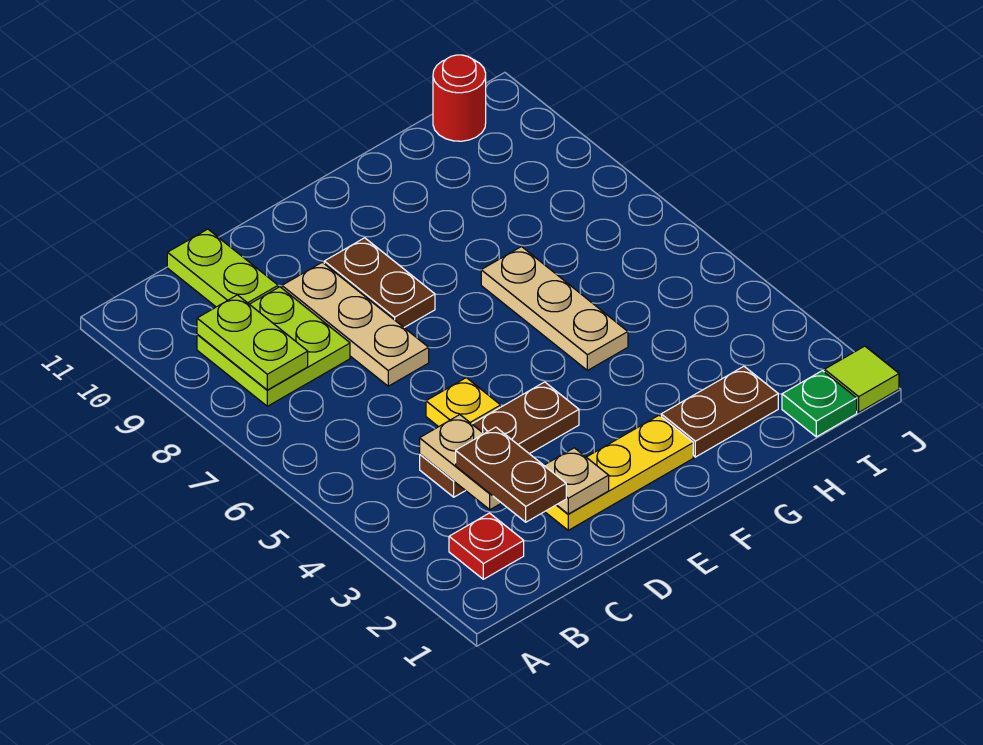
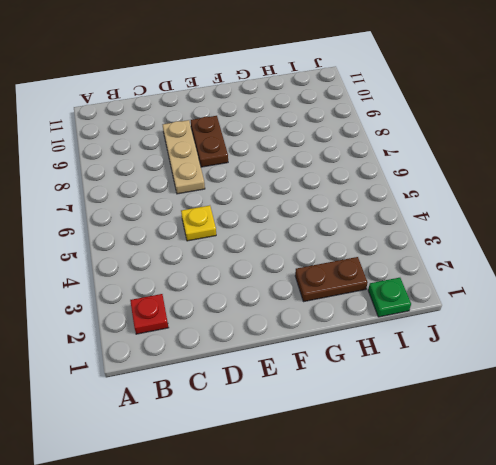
none -> lime 2x2 plate [197,287,350,406]
none -> brown 1x3 plate [420,382,579,497]
none -> lime 1x2 plate [167,229,278,307]

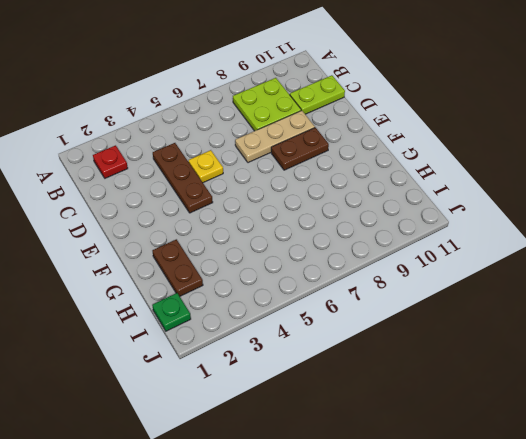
none -> yellow 1x3 plate [545,415,693,530]
none -> tan 1x3 plate [481,247,628,370]
none -> red 1x1 round brick [433,55,486,141]

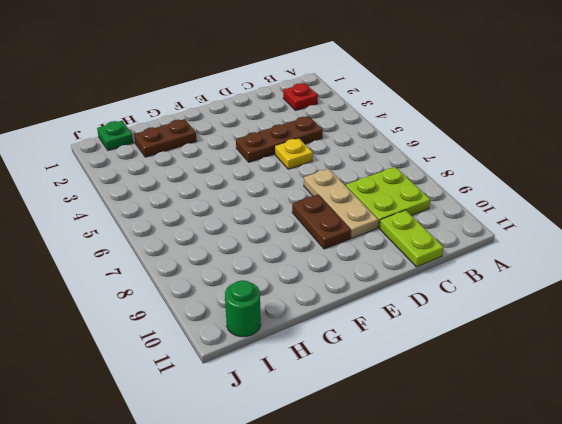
green 1x1 round brick [225,280,261,337] -> red 1x1 round brick [433,55,486,141]
none -> yellow 1x3 plate [545,415,693,530]
none -> tan 1x3 plate [481,247,628,370]
none -> lime 1x1 tile [824,346,899,412]

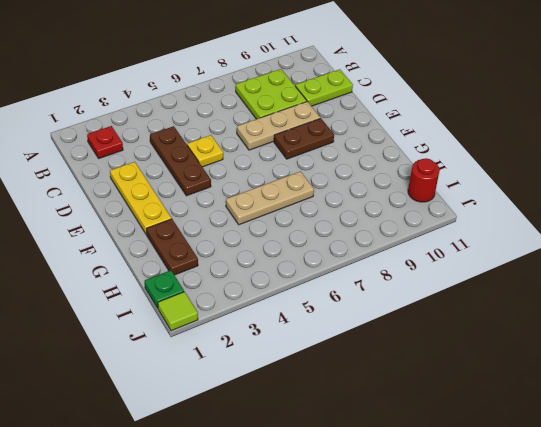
none -> lime 1x2 plate [197,295,308,390]
none -> tan 1x2 plate [420,415,501,510]
none -> tan 1x1 plate [544,448,609,514]

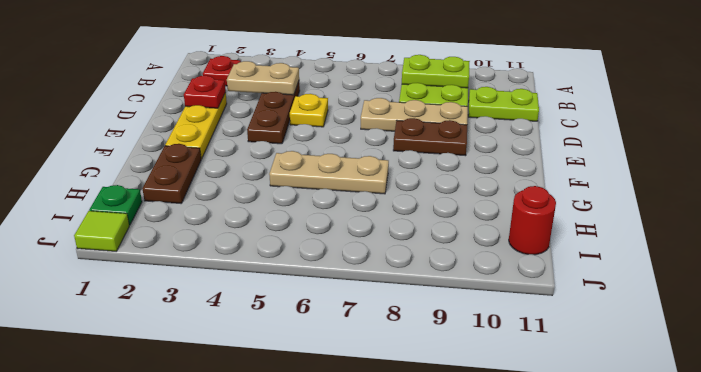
red 1x1 plate [184,76,226,108] -> tan 1x1 plate [544,448,609,514]
none -> brown 1x2 plate [456,427,566,522]

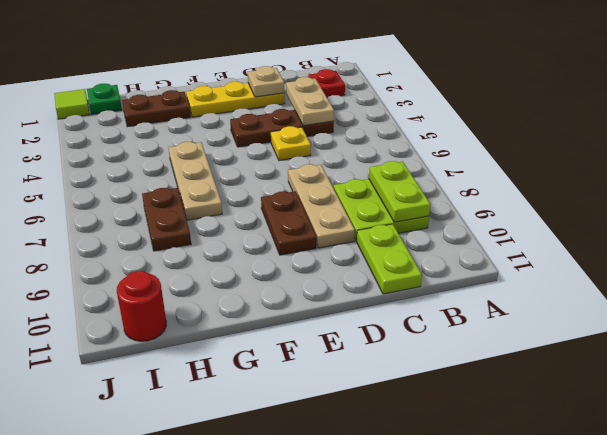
brown 1x2 plate [142,188,191,251] -> brown 1x2 plate moved to [456,427,566,522]

